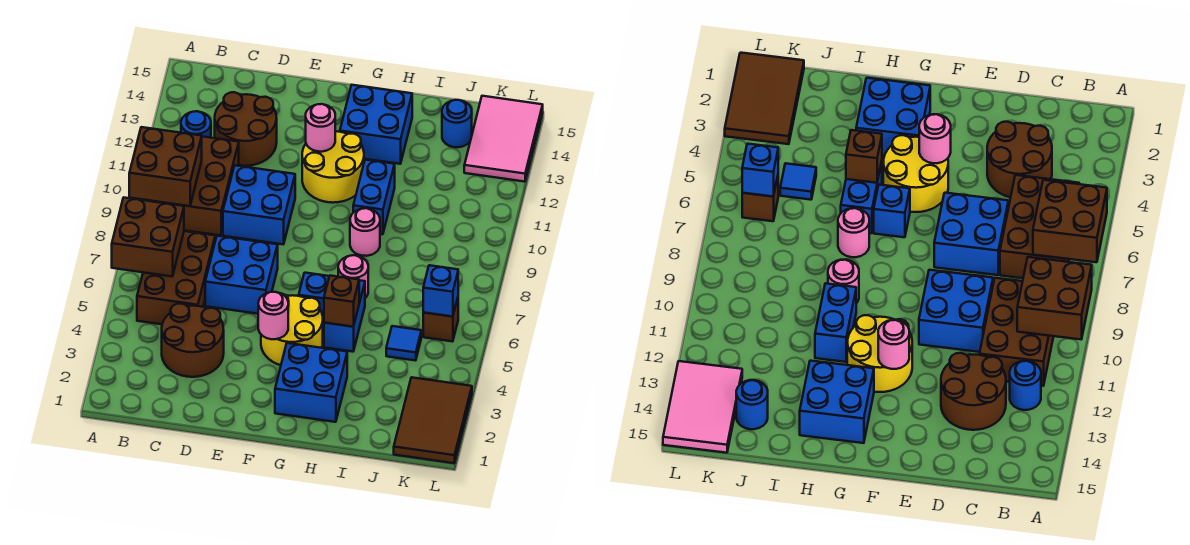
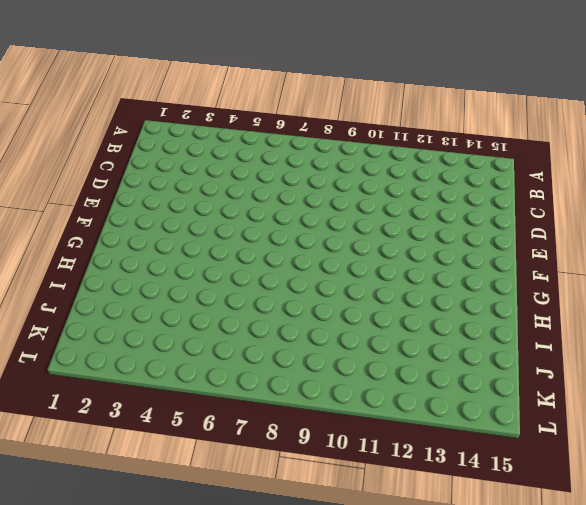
none -> brown 2x3 brick [137,231,215,324]
none -> brown 2x3 brick [161,136,239,236]
none -> blue 1x1 round brick [181,111,211,138]

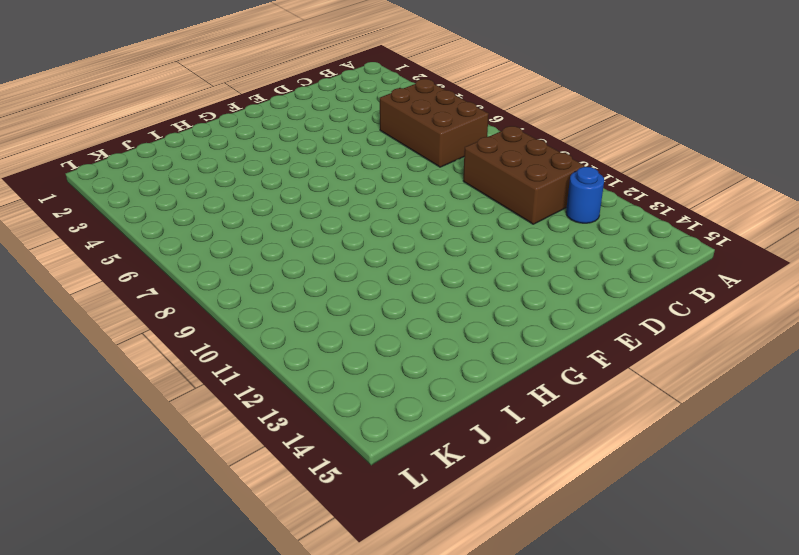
none -> brown 2x2 round brick [162,304,224,377]
none -> brown 2x2 round brick [215,92,277,166]
none -> blue 2x2 brick [205,236,278,314]

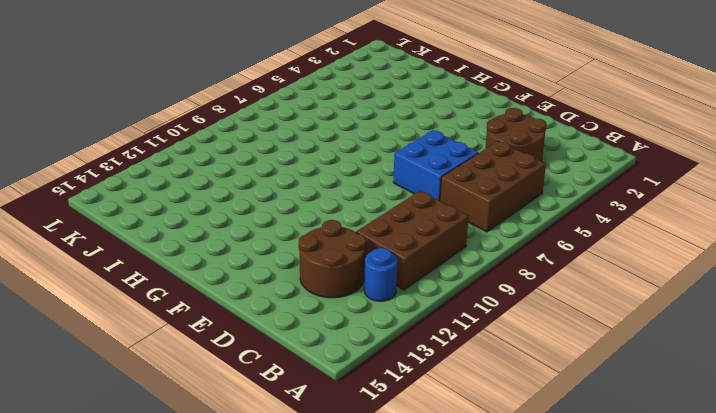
none -> blue 2x2 brick [223,165,295,244]
none -> yellow 2x2 round brick [261,294,323,365]
none -> yellow 2x2 round brick [302,131,364,203]

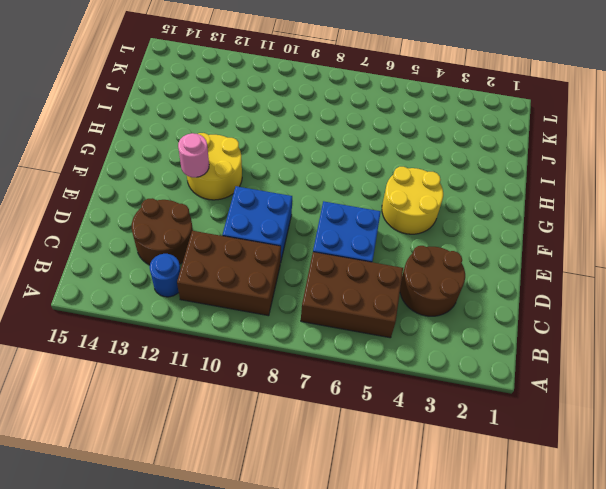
none -> blue 2x2 brick [275,343,347,422]
none -> blue 1x1 brick [299,273,329,323]
none -> blue 2x2 brick [340,85,412,164]

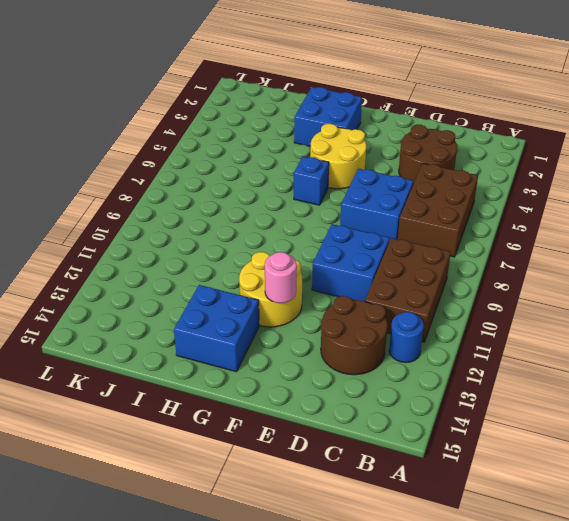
none -> blue 1x2 brick [324,280,365,352]
none -> pink 1x1 round brick [338,255,368,298]
none -> pink 1x1 round brick [350,208,380,256]

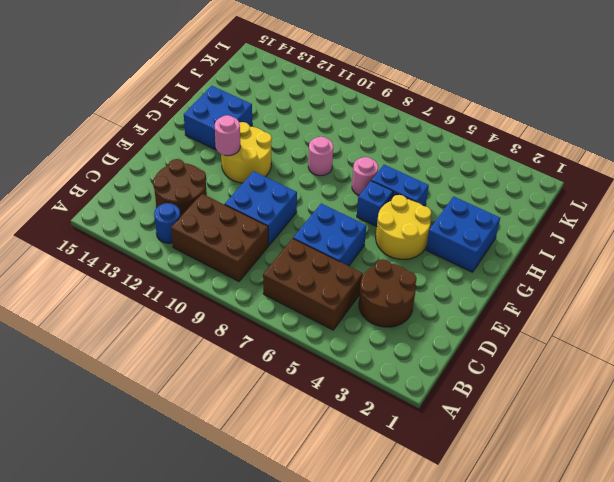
none -> blue 1x2 brick [353,160,395,234]
none -> blue 1x1 tile [386,326,421,361]
none -> blue 1x1 round brick [442,100,472,147]

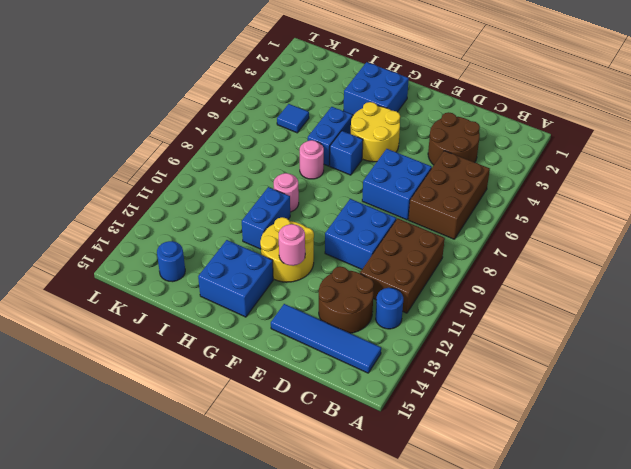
blue 1x4 tile [271,304,381,373] -> none
none -> brown 2x3 tile [394,377,472,463]
none -> brown 1x1 brick [423,298,458,342]
none -> pink 2x3 tile [464,96,543,182]

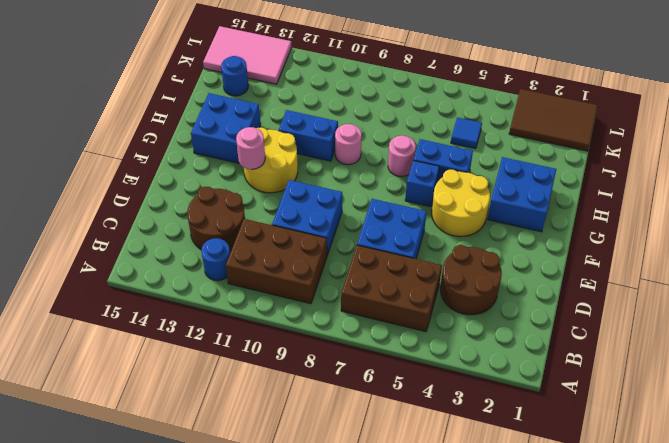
none -> brown 1x1 brick [423,298,458,342]
none -> brown 2x2 brick [112,198,184,276]
none -> brown 2x2 brick [129,127,202,206]

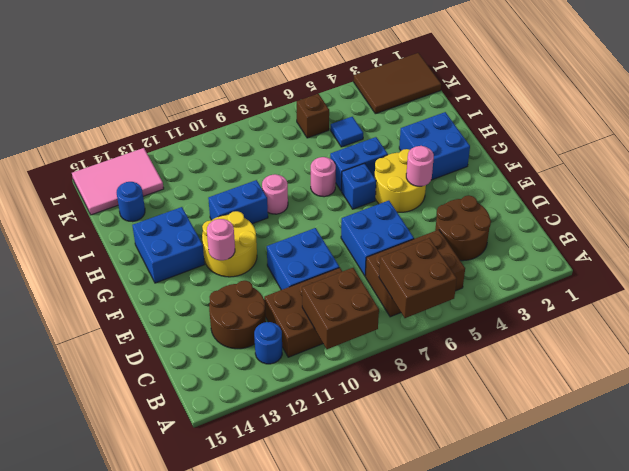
none -> brown 1x1 brick [324,276,359,327]
none -> blue 1x1 brick [423,265,458,317]

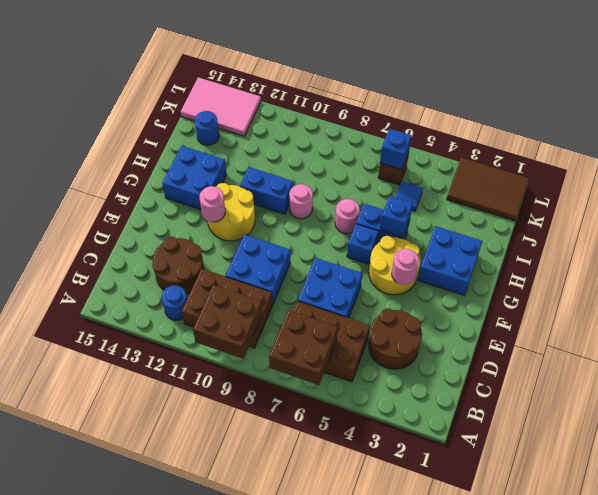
blue 1x1 brick [380,196,413,237] -> brown 1x1 brick [324,276,359,327]

